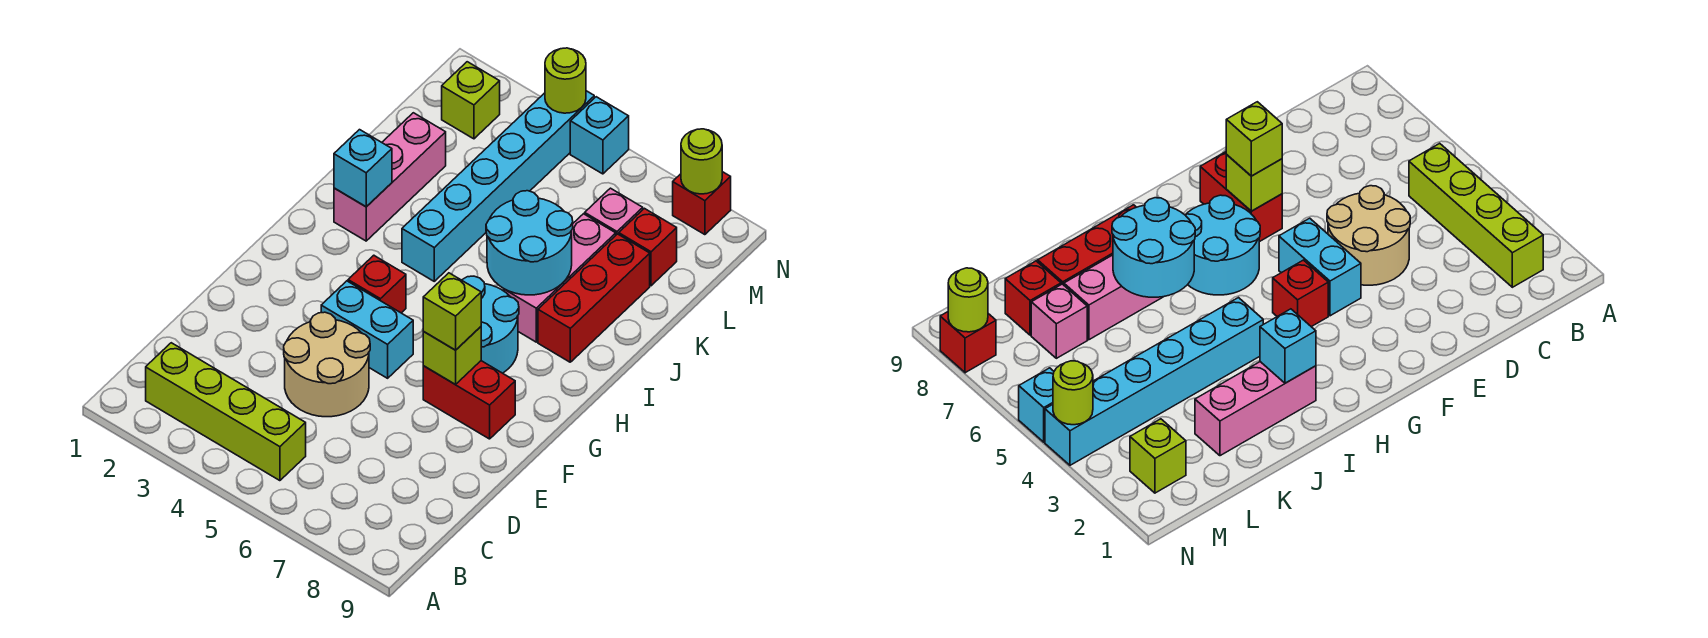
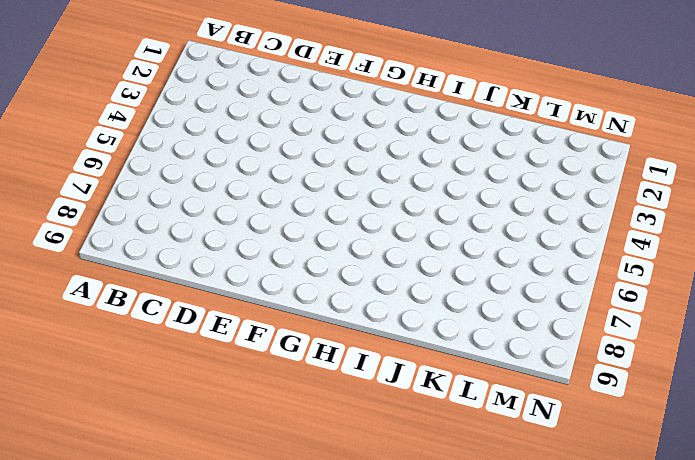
none -> lime 1x4 brick [146,343,306,481]
none -> tan 2x2 round brick [284,312,370,417]
none -> cyan 1x2 brick [321,281,413,378]

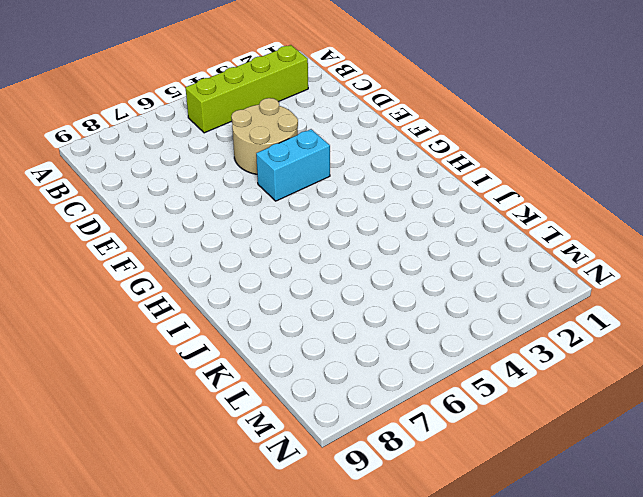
none -> red 1x2 brick [423,361,515,439]
none -> red 1x1 brick [348,255,406,313]
none -> cyan 2x2 round brick [462,276,519,373]

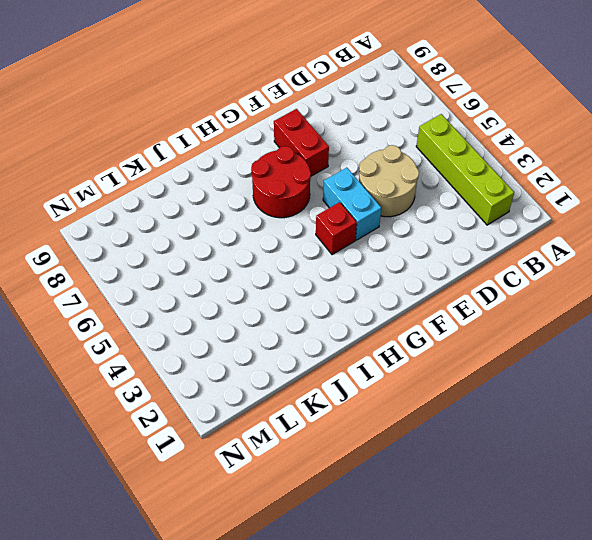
red 2x2 round brick [251,146,311,218] -> cyan 2x2 round brick [462,276,519,373]
none -> pink 1x3 brick [334,113,446,241]
none -> cyan 1x6 brick [402,91,594,281]
none -> pink 1x3 brick [504,214,616,342]

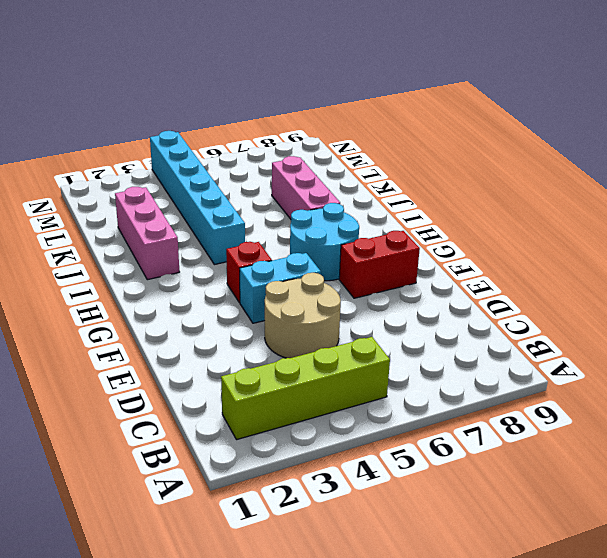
none -> red 1x3 brick [538,234,650,362]
none -> pink 1x1 brick [585,188,643,235]
none -> red 1x1 brick [619,208,677,286]

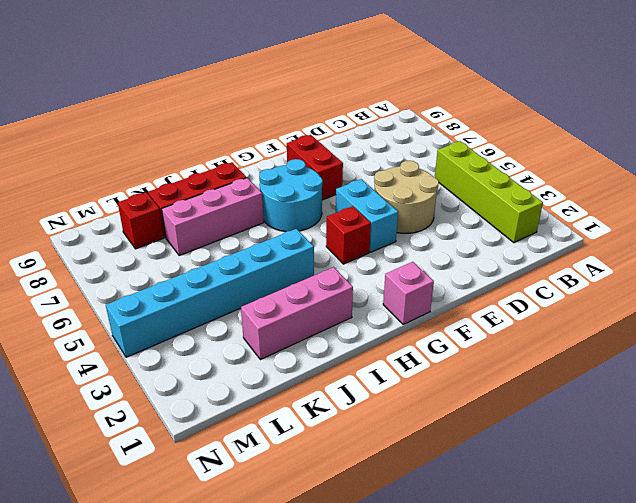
pink 1x1 brick [383,262,434,324] -> pink 1x1 brick moved to [585,188,643,235]
none -> lime 1x1 brick [442,62,500,139]
none -> cyan 1x1 brick [570,97,629,174]
none -> red 1x1 brick [673,172,731,235]

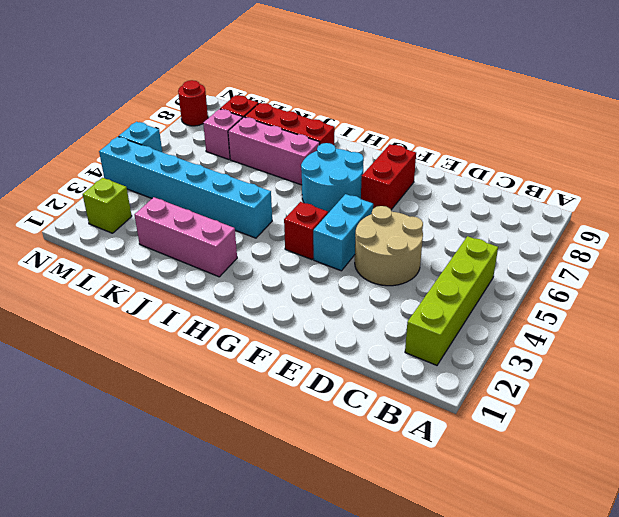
red 1x1 round brick [178,80,208,126] -> red 1x1 brick [673,172,731,235]
none -> lime 1x1 brick [423,327,481,384]
none -> cyan 1x1 brick [334,130,392,207]
none -> cyan 2x2 round brick [486,191,573,295]

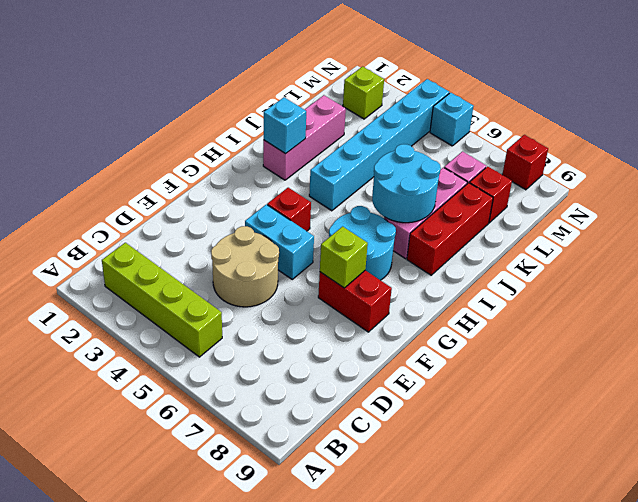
none -> lime 1x1 round brick [545,48,586,113]
none -> lime 1x1 round brick [681,129,722,194]
none -> lime 1x1 brick [423,273,481,350]

